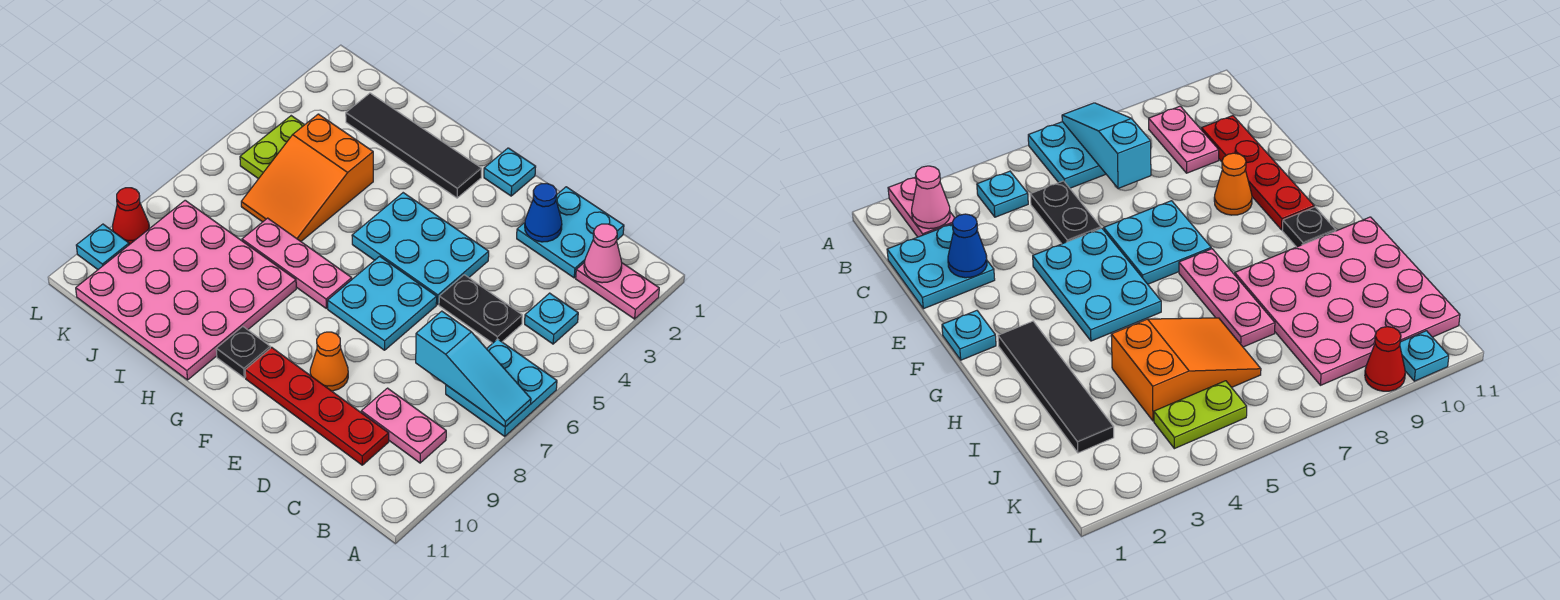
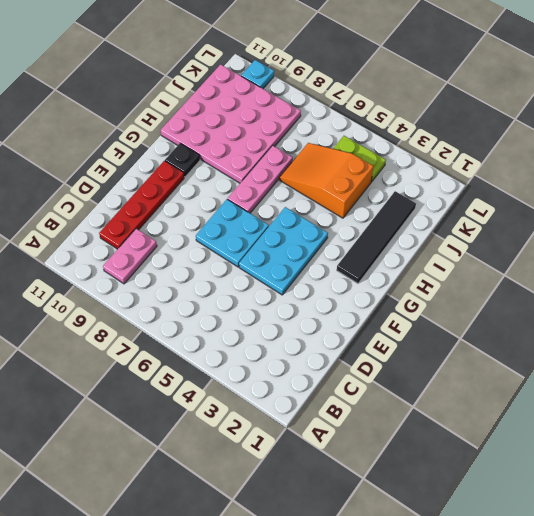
none -> pink 1x2 plate [576,263,659,319]
none -> cyan 2x2 plate [446,339,557,437]
none -> cyan 1x1 plate [525,293,578,344]

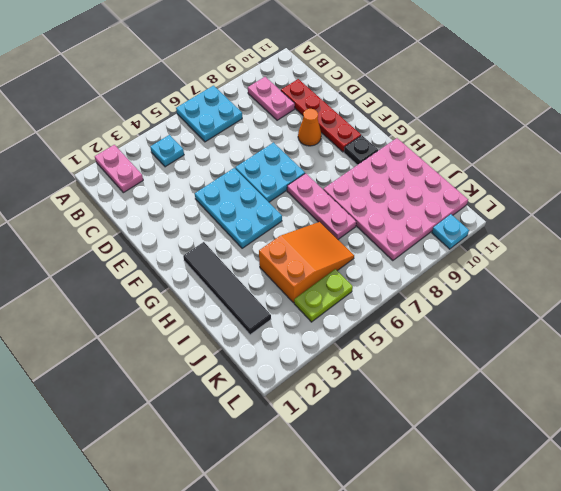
none -> cyan 2x2 plate [517,187,624,278]
none -> black 1x2 plate [439,275,522,343]
none -> cyan 1x1 plate [484,148,536,196]

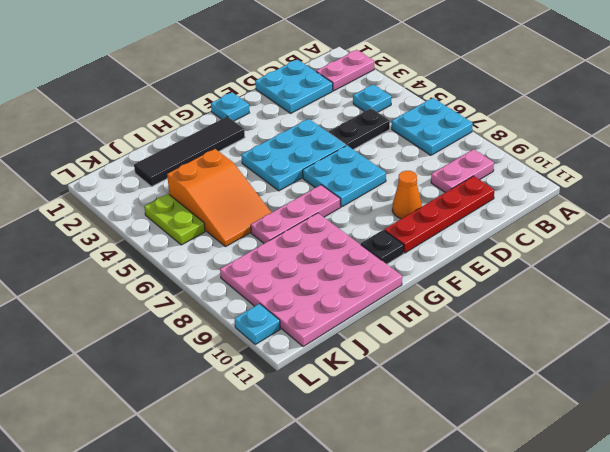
none -> red 1x1 cone [113,188,149,245]
none -> cyan 1x3 slope [416,311,531,427]
none -> pink 1x1 cone [584,224,622,283]

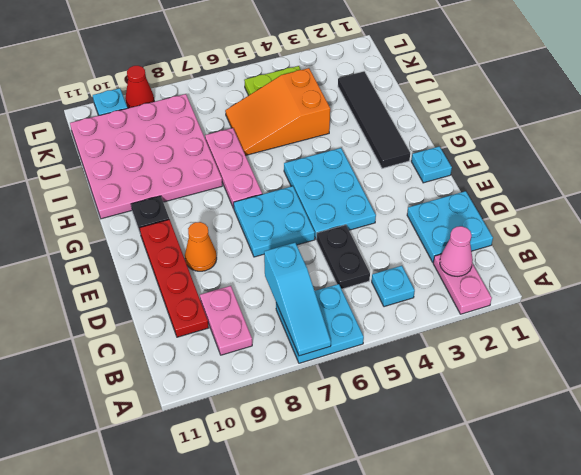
none -> blue 1x1 cone [525,183,562,242]

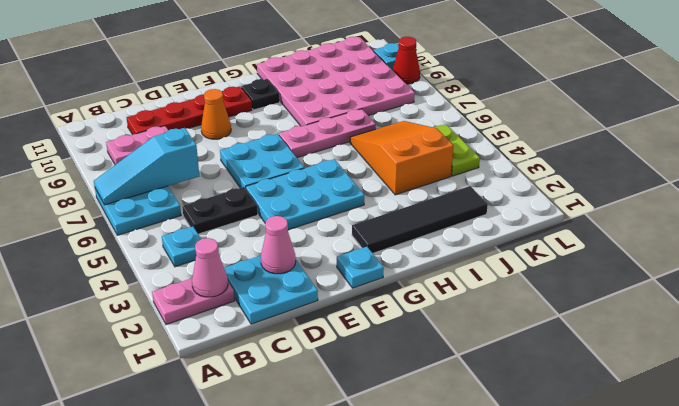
pink 1x1 cone [261,216,296,274] -> blue 1x1 cone [525,183,562,242]

